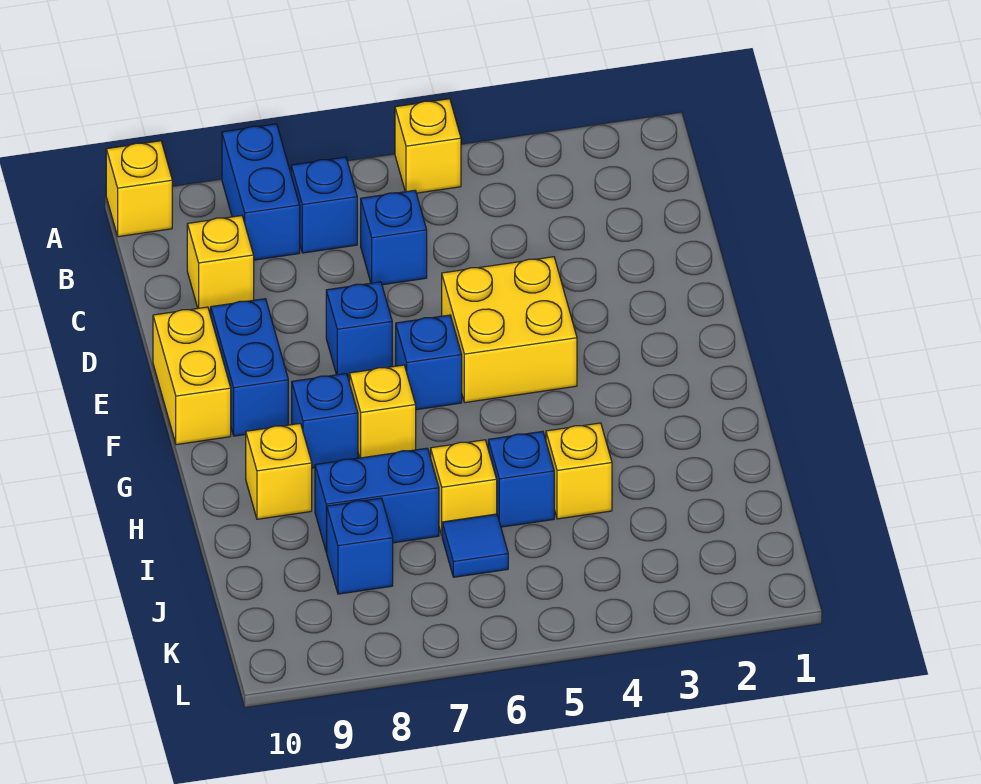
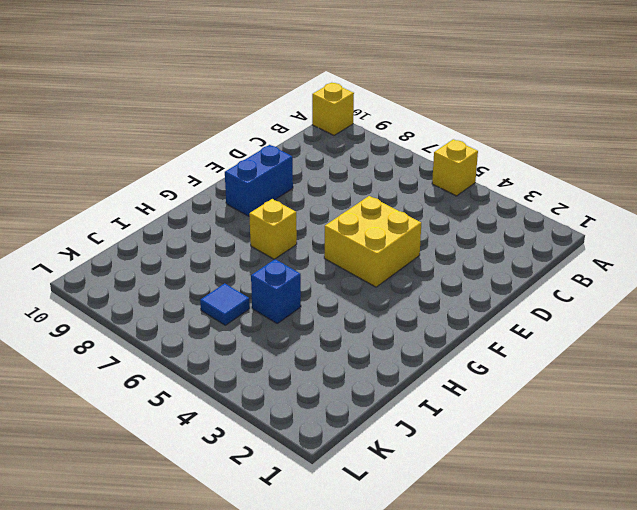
none -> blue 1x2 brick [222,124,300,260]
none -> blue 1x1 brick [291,157,357,253]
none -> blue 1x1 brick [361,190,427,285]

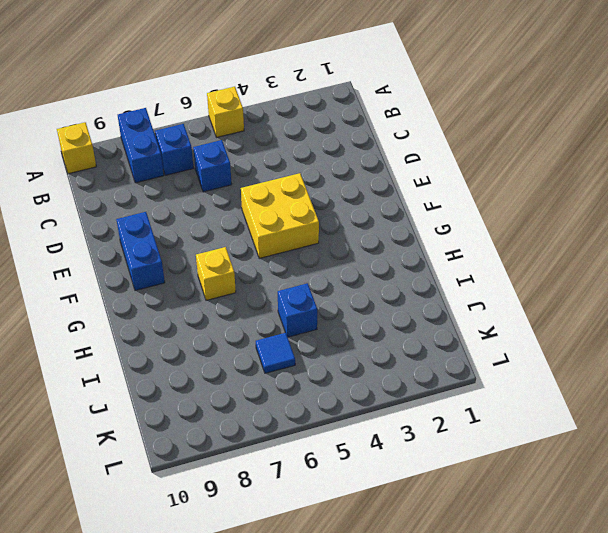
none -> yellow 1x1 brick [187,216,254,310]
none -> blue 1x1 brick [326,282,392,376]
none -> yellow 1x2 brick [153,307,231,445]

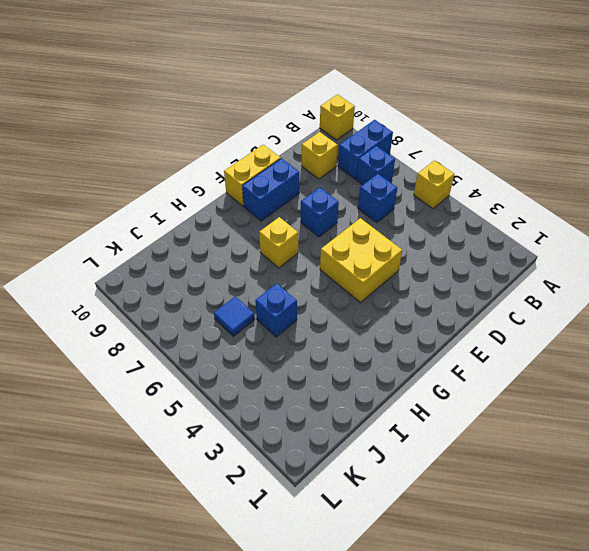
none -> blue 1x1 brick [396,315,462,410]
none -> blue 1x1 brick [292,373,358,468]
none -> yellow 1x1 brick [246,424,312,519]

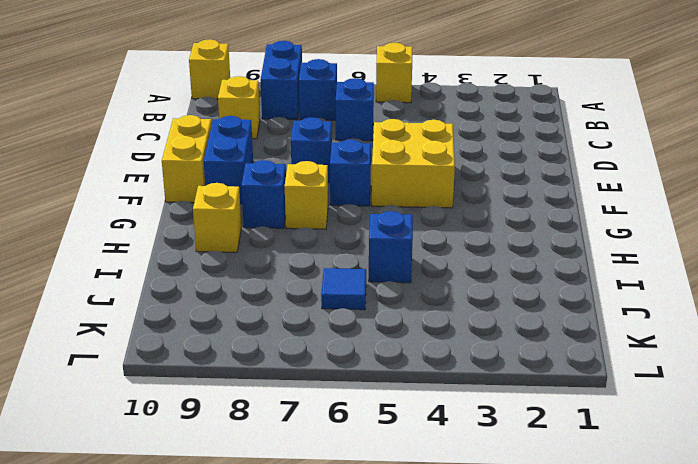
none -> yellow 1x1 brick [546,423,612,519]
none -> yellow 1x1 brick [431,440,497,535]
none -> blue 1x2 brick [315,448,439,552]

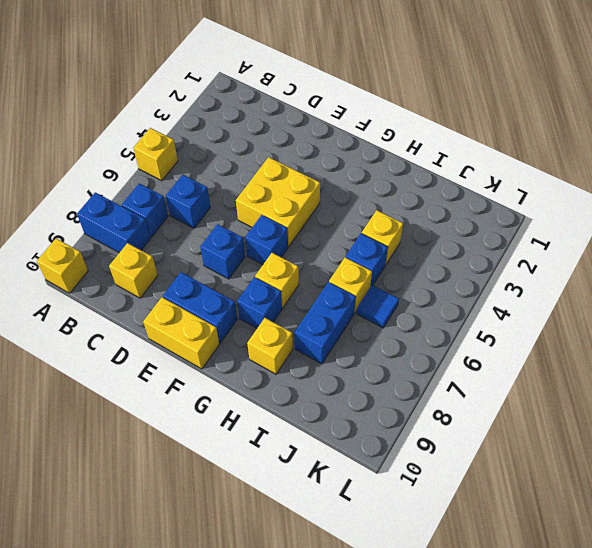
none -> blue 1x1 brick [326,498,393,594]

